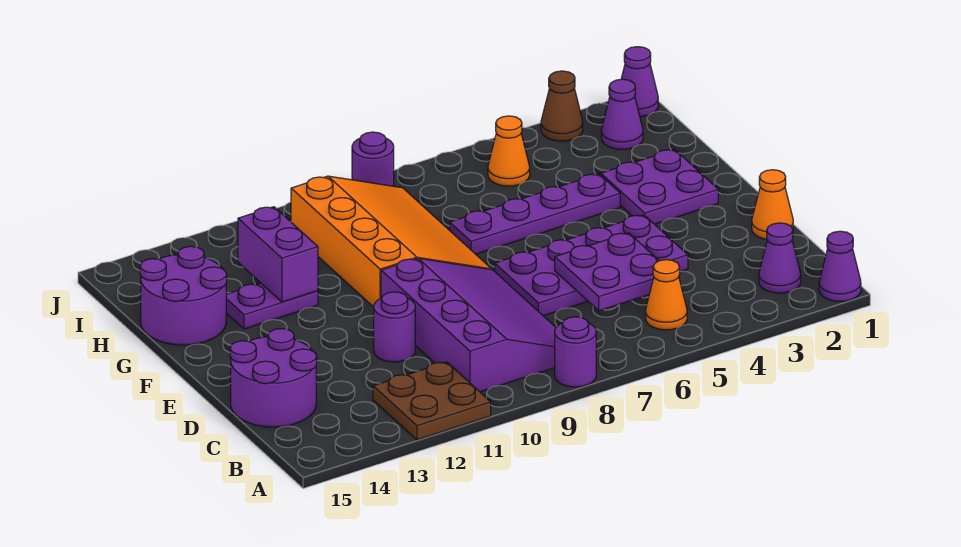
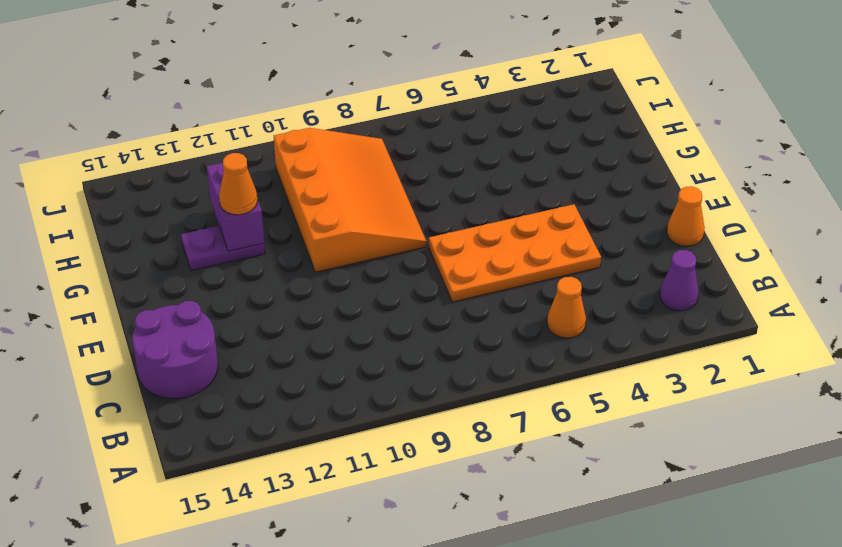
orange 2x4 plate [429,204,601,302] -> purple 2x4 plate [495,215,688,316]
orange 1x1 cone [219,153,258,215] -> orange 1x1 cone moved to [488,116,530,186]
none -> purple 1x1 cone [819,231,861,301]
none -> purple 1x1 round brick [555,317,596,387]
none -> brown 2x2 plate [373,362,491,440]

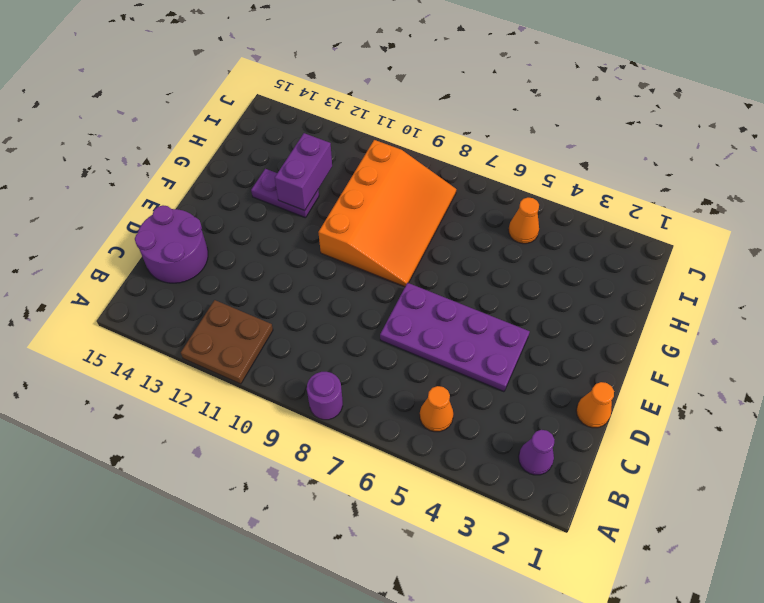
none -> purple 1x1 cone [819,231,861,301]
none -> purple 3x4 slope [381,258,556,392]
none -> purple 1x1 round brick [374,292,415,362]

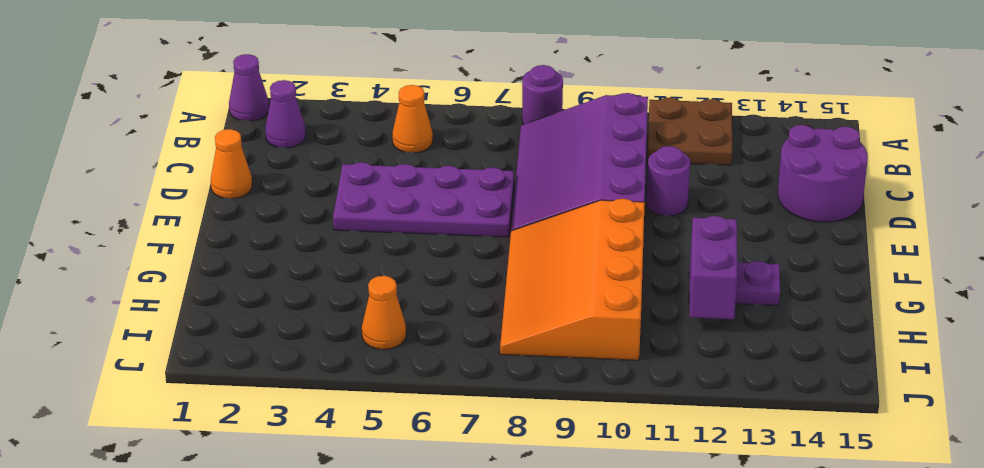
none -> purple 2x2 plate [601,149,718,224]
none -> purple 1x4 plate [450,174,620,254]
none -> purple 2x2 round brick [140,246,227,345]

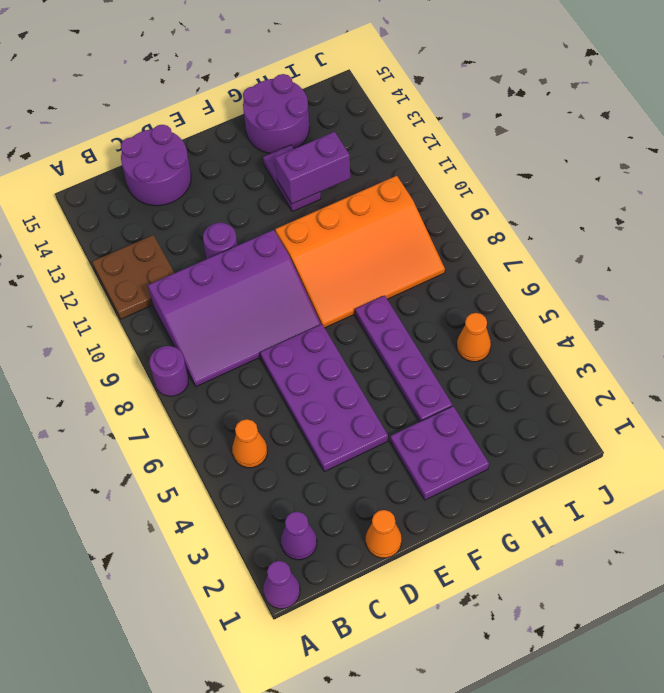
none -> purple 1x1 cone [601,79,643,149]
none -> purple 1x1 cone [621,47,658,117]
none -> brown 1x1 cone [541,71,583,141]

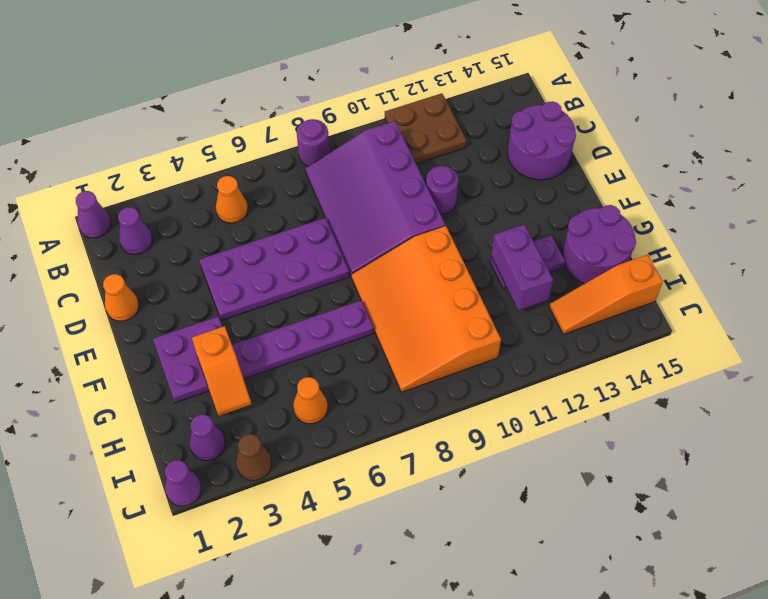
orange 1x2 slope [192,326,251,416] -> none
orange 1x3 slope [549,255,663,334] -> none
none -> purple 1x1 round brick [352,132,394,186]
none -> purple 2x2 plate [555,233,659,311]

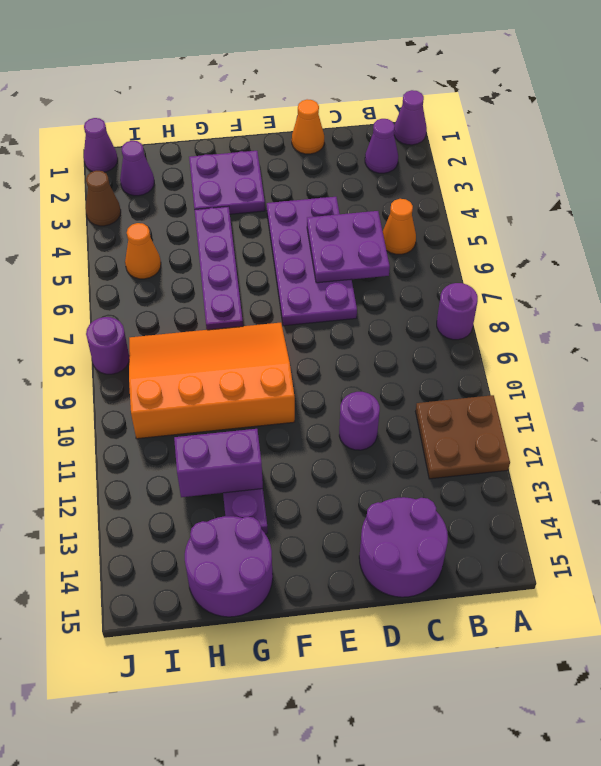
none -> purple 3x4 slope [381,258,556,392]

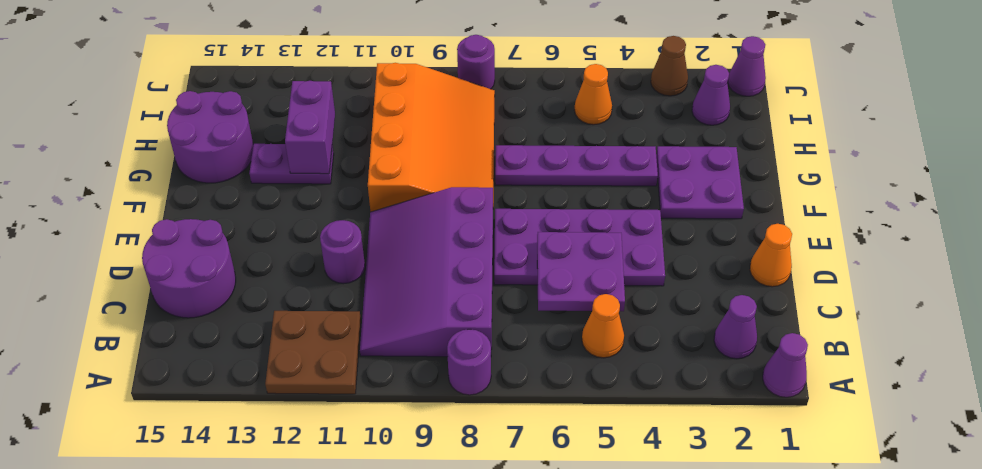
purple 3x4 slope [360,187,493,357] -> purple 3x4 slope turned to [381,258,556,392]

